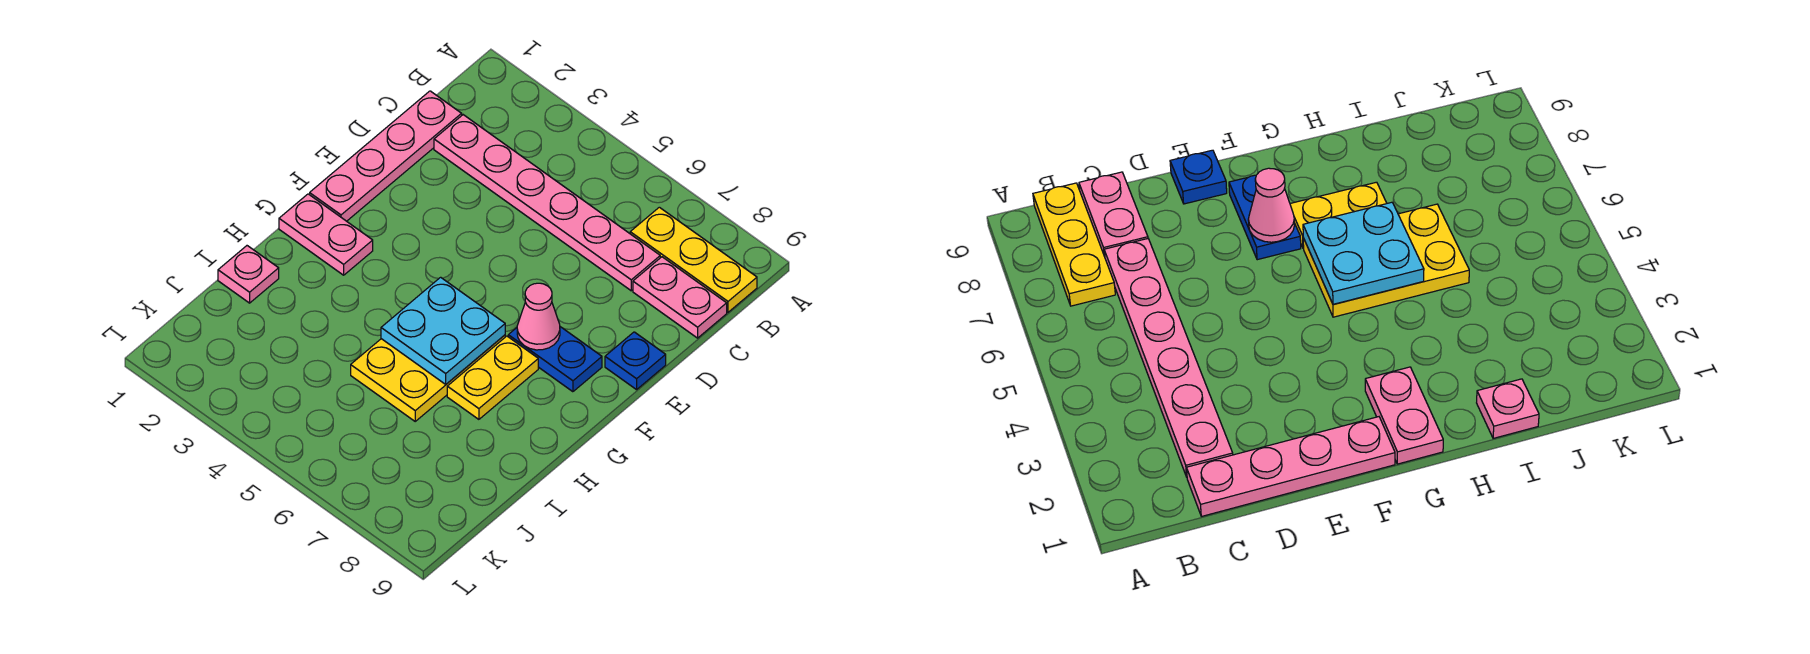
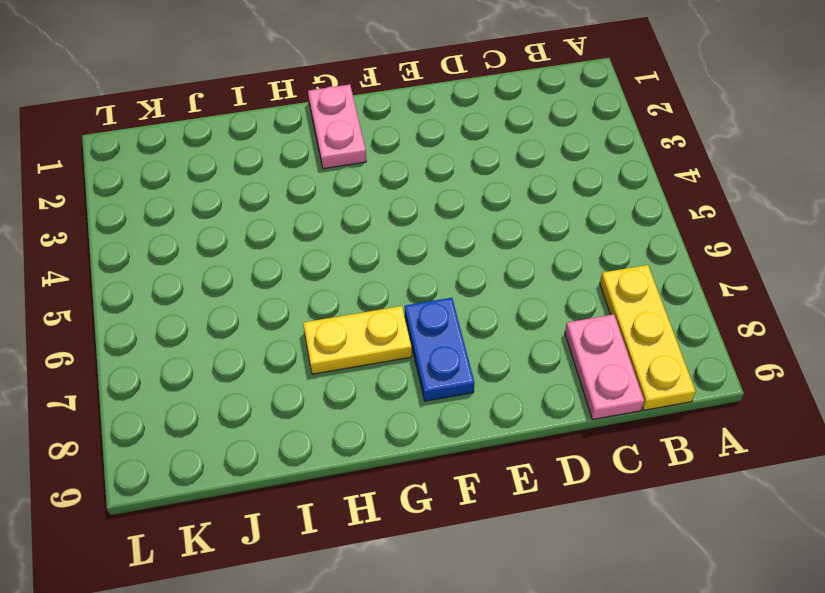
none -> pink 1x4 plate [310,91,462,221]
none -> pink 1x6 plate [434,115,660,291]
none -> blue 1x1 plate [605,332,666,390]

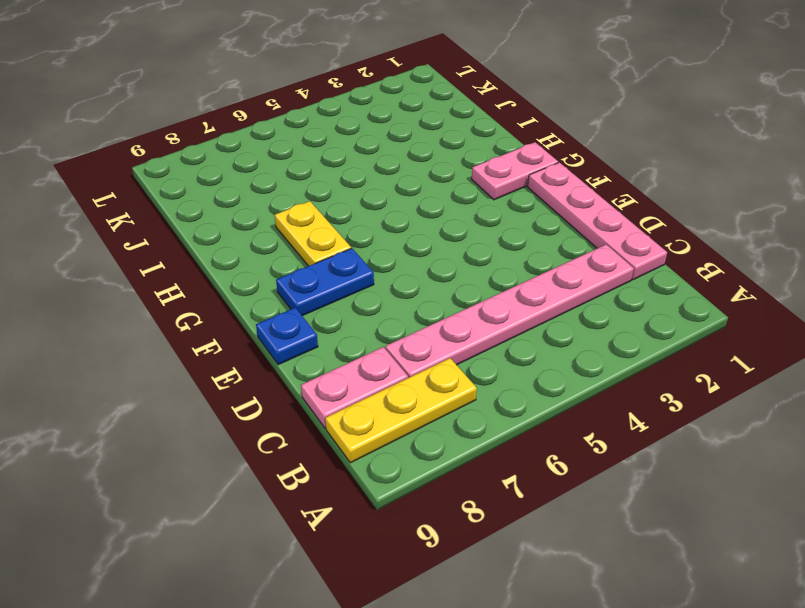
none -> yellow 2x3 plate [351,335,505,421]
none -> pink 1x1 plate [218,246,279,303]
none -> pink 1x1 cone [517,283,560,350]

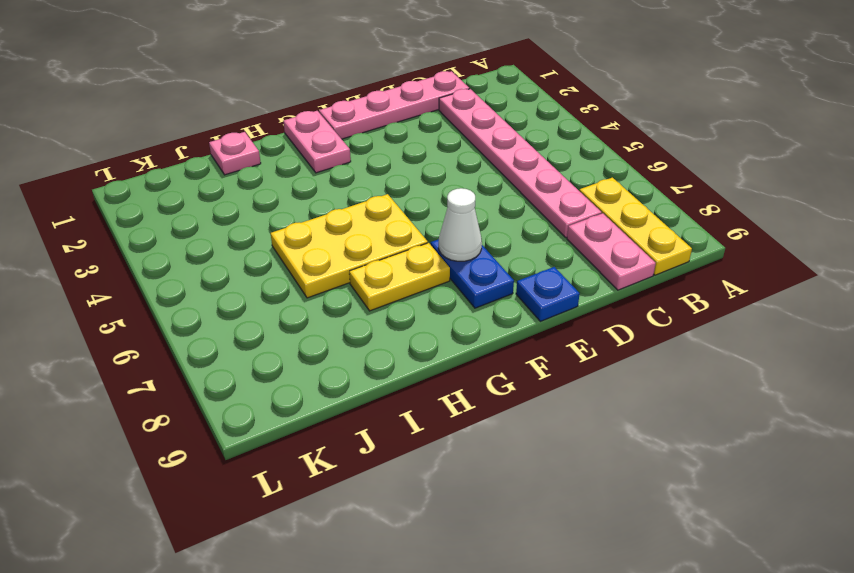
white 1x1 cone [439,188,482,261] -> pink 1x1 cone [517,283,560,350]
none -> cyan 2x2 plate [381,277,505,384]

